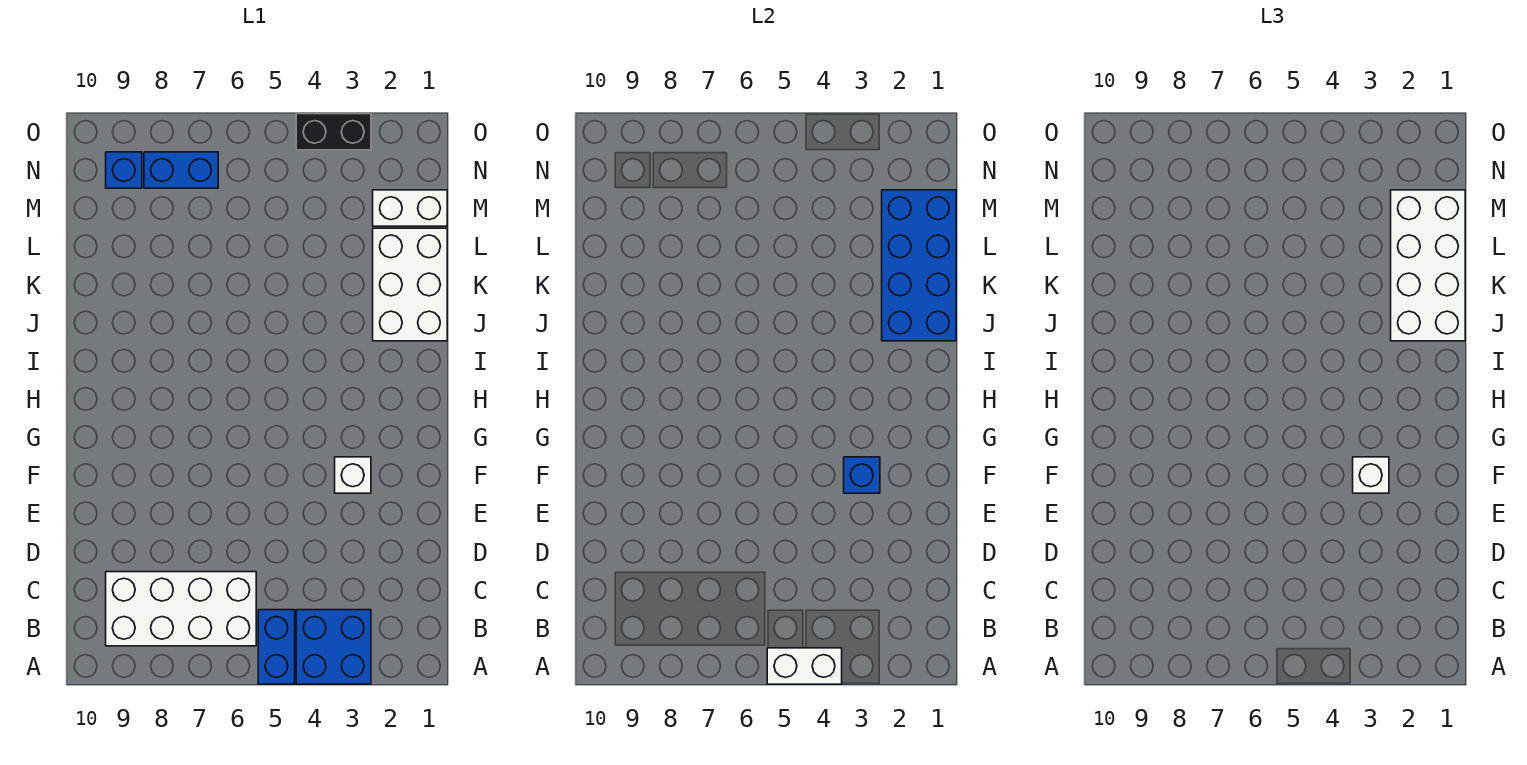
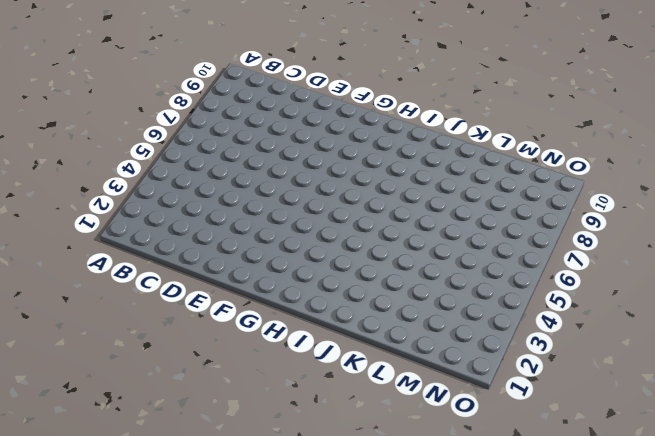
none -> blue 2x2 brick [296,610,371,684]
none -> blue 1x2 brick [258,610,295,684]
none -> white 2x4 brick [106,572,256,646]

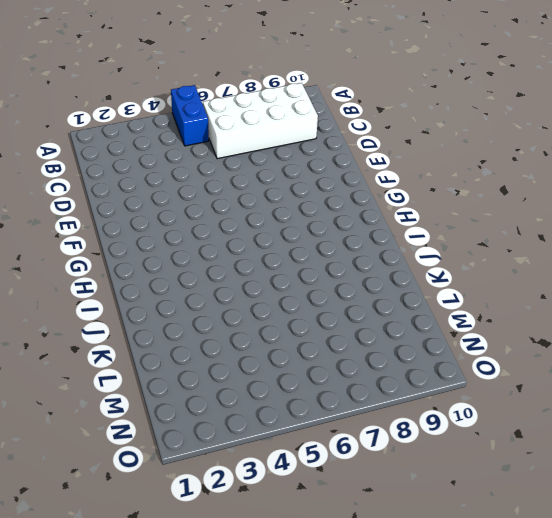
none -> blue 2x2 brick [296,610,371,684]
none -> white 1x1 brick [335,457,371,493]
none -> white 2x3 brick [373,228,447,341]

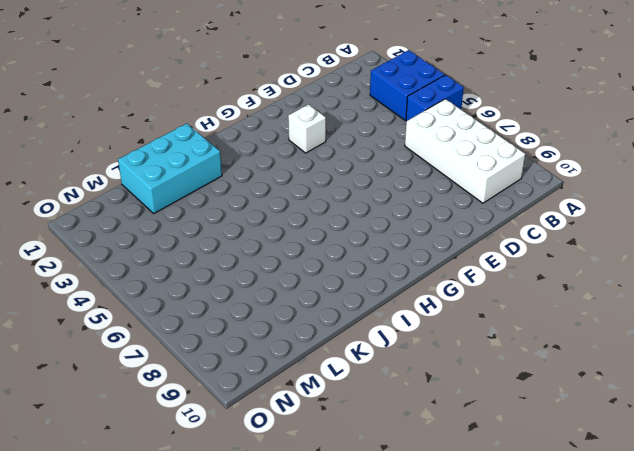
cyan 2x3 brick [118,124,222,213] -> white 2x3 brick [373,228,447,341]
none -> white 1x2 brick [373,190,447,226]
none -> blue 1x2 brick [144,152,218,188]
none -> blue 1x1 brick [106,152,142,188]

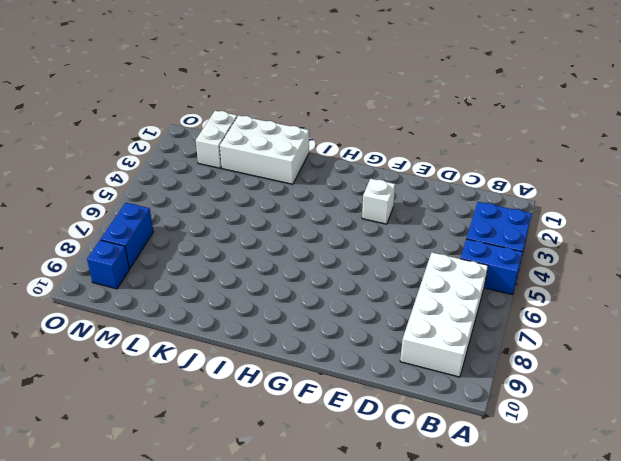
none -> black 1x2 brick [296,114,371,150]
none -> white 1x2 brick [767,648,842,684]
none -> blue 1x1 brick [844,457,880,493]

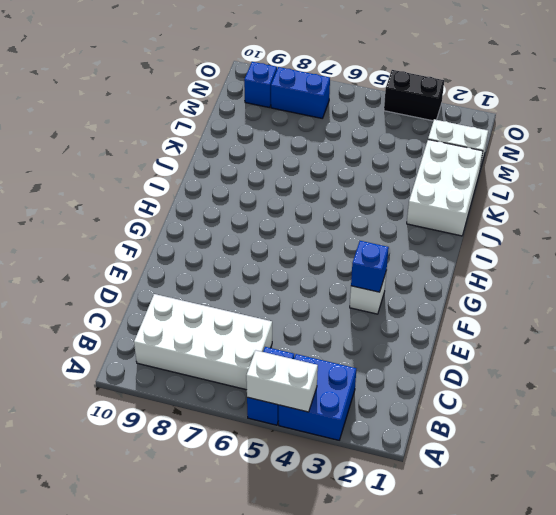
none -> blue 2x4 brick [882,190,956,341]
none -> white 1x1 brick [1353,457,1389,493]
none -> white 2x4 brick [1391,190,1465,341]

